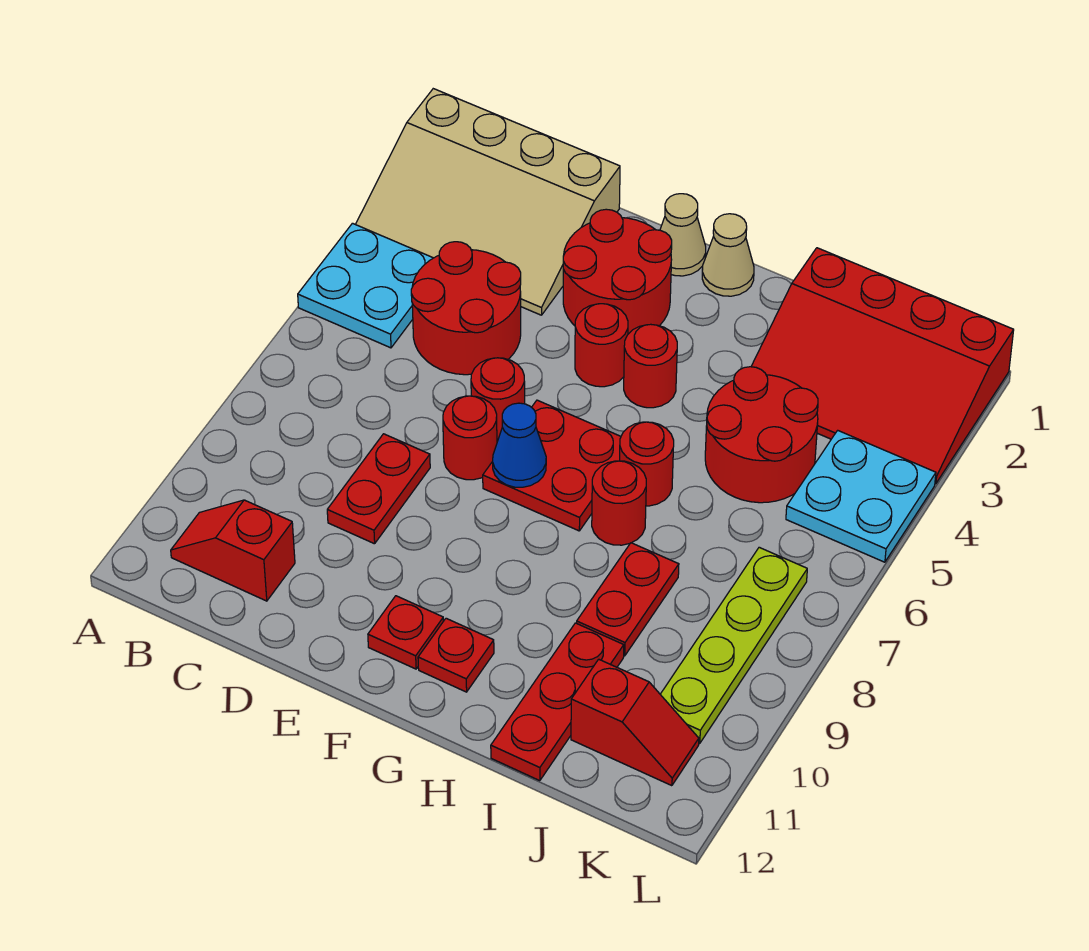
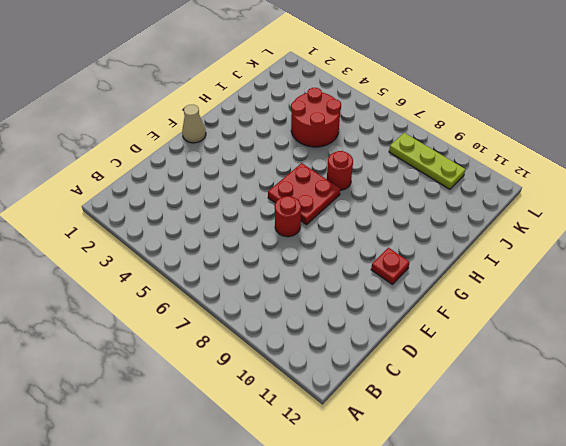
lime 1x3 plate [389,133,465,189] -> lime 1x4 plate [660,547,807,743]
none -> tan 3x4 slope [356,89,620,315]
none -> cyan 2x2 plate [298,223,433,348]
none -> red 1x2 slope [171,500,295,601]

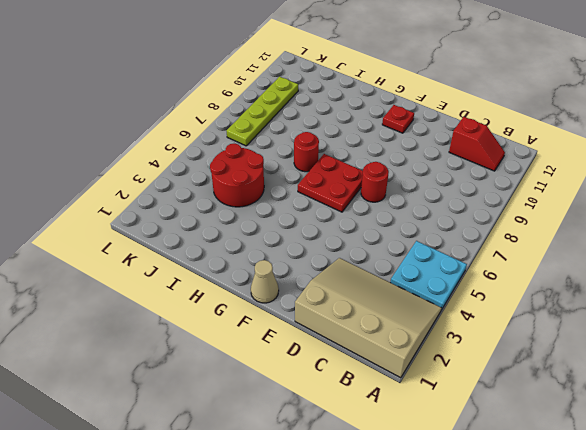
none -> red 2x2 round brick [411,242,521,375]
none -> red 1x2 plate [327,434,430,544]
none -> red 2x2 round brick [563,209,672,334]

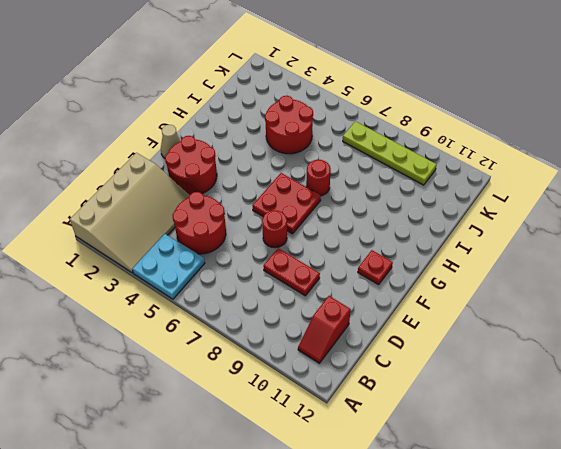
none -> red 1x1 round brick [471,358,525,441]
none -> red 1x1 round brick [575,304,628,387]
none -> tan 1x1 cone [702,214,754,296]

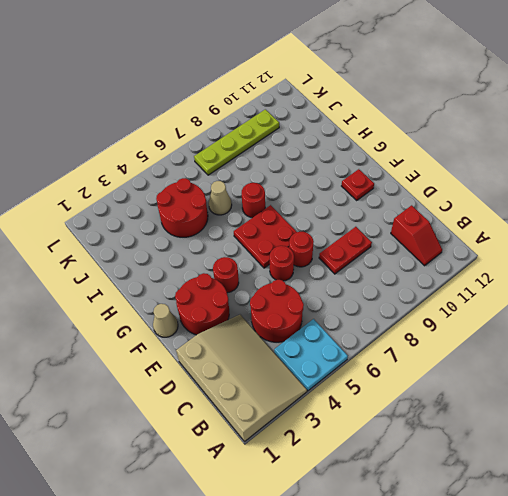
tan 1x1 cone [209,181,232,215] -> tan 1x1 cone moved to [702,214,754,296]
none -> red 1x1 round brick [624,324,677,408]
none -> red 1x1 plate [418,618,494,692]
none -> red 1x1 round brick [620,422,674,506]

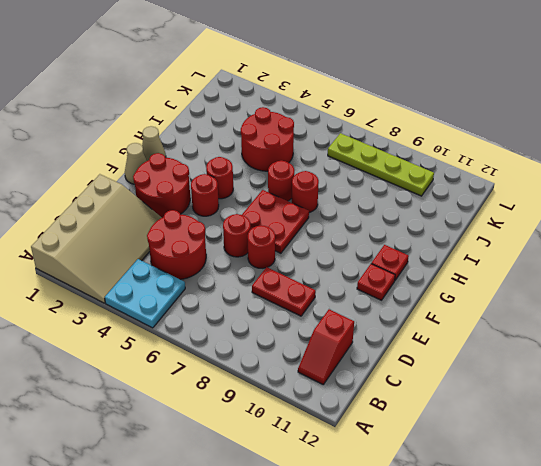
none -> red 3x4 slope [751,248,1014,484]
none -> red 1x2 plate [577,543,679,656]
none -> red 1x3 plate [491,623,624,781]

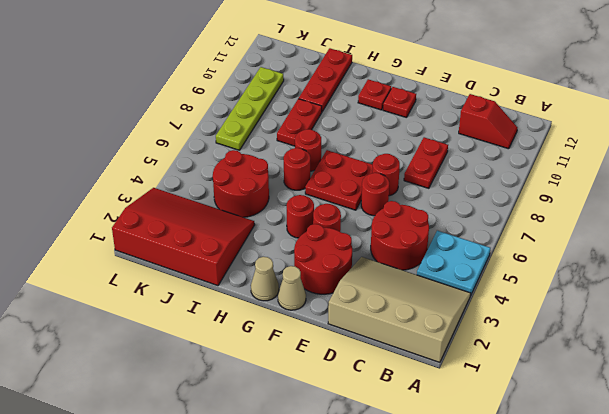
none -> red 1x2 slope [571,659,699,786]
none -> cyan 2x2 plate [786,430,936,562]
none -> blue 1x1 cone [493,403,546,487]

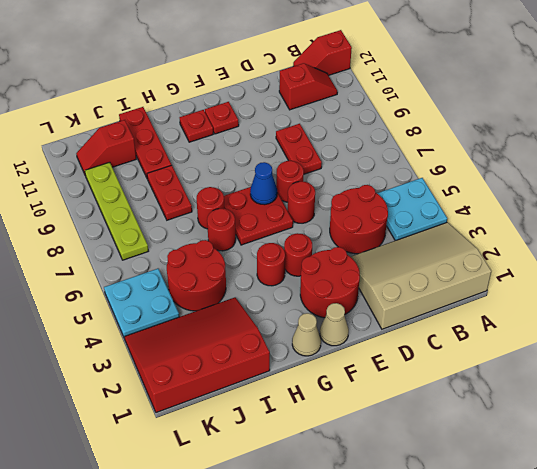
red 1x2 slope [293,30,352,76] -> none

